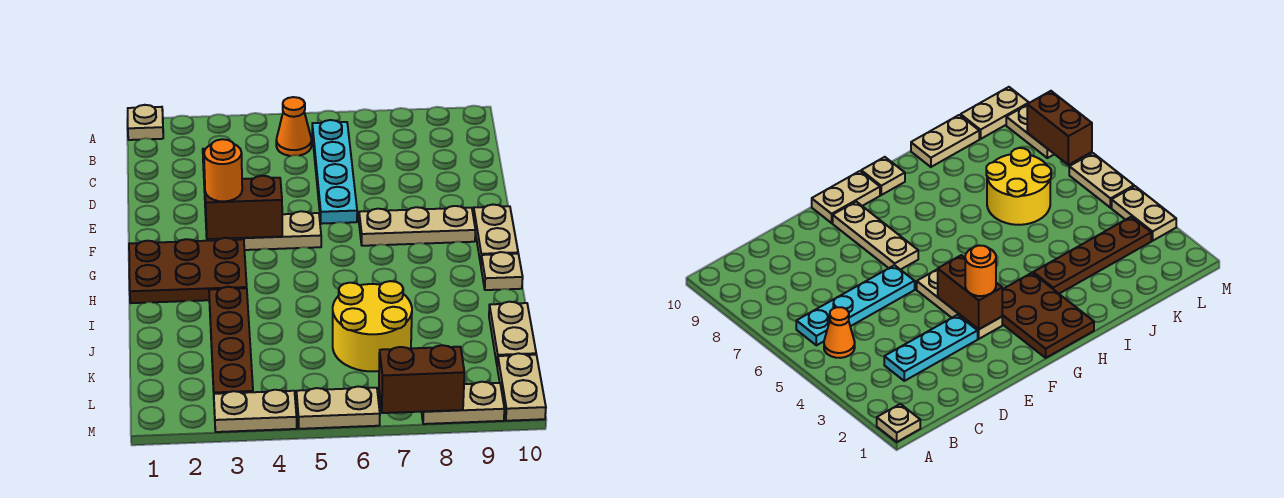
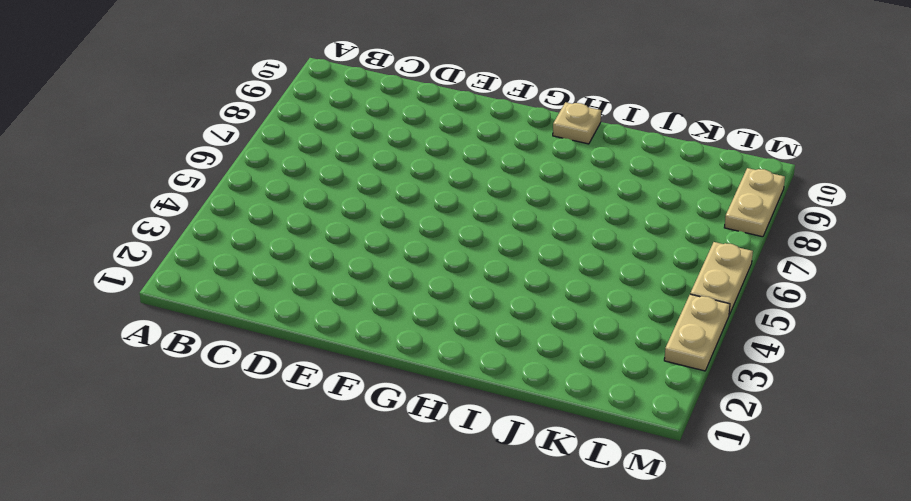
none -> tan 1x1 plate [128,105,163,140]
none -> orange 1x1 cone [276,97,312,156]
none -> cyan 1x4 plate [312,120,357,224]

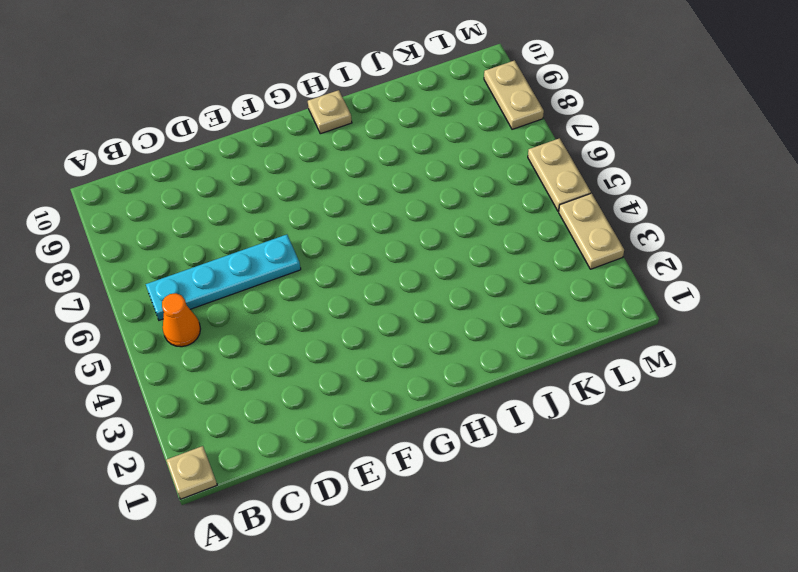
none -> cyan 1x3 plate [884,315,978,381]
none -> tan 1x3 plate [206,211,321,250]
none -> tan 1x3 plate [359,206,475,246]

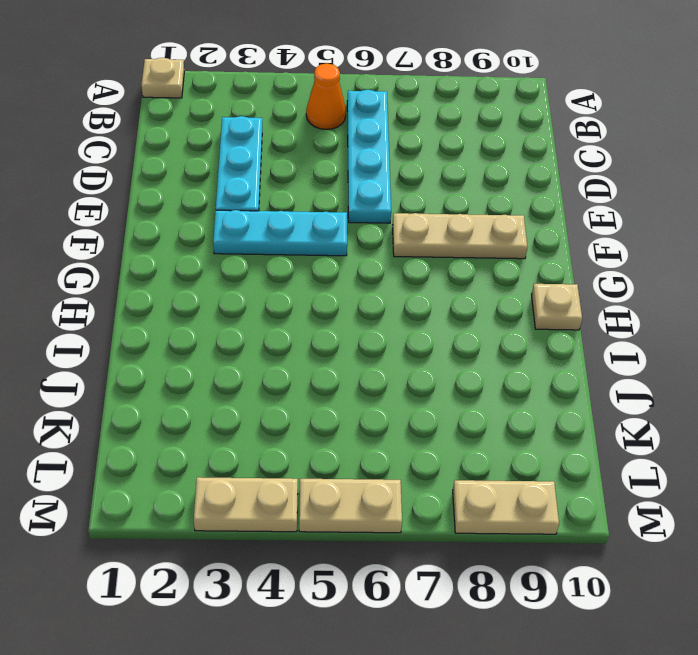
cyan 1x3 plate [213,210,347,256] -> tan 1x3 plate [206,211,321,250]
none -> tan 1x2 plate [473,205,518,264]
none -> brown 2x3 plate [129,238,247,303]
none -> brown 1x4 plate [209,287,253,394]

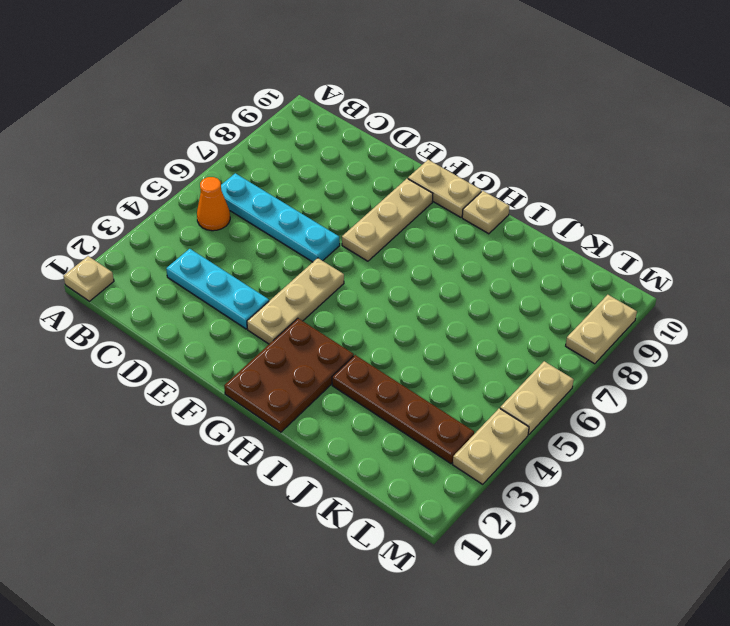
none -> yellow 2x2 round brick [333,281,412,371]
none -> tan 1x2 plate [489,302,536,364]
none -> tan 1x2 plate [497,353,546,421]

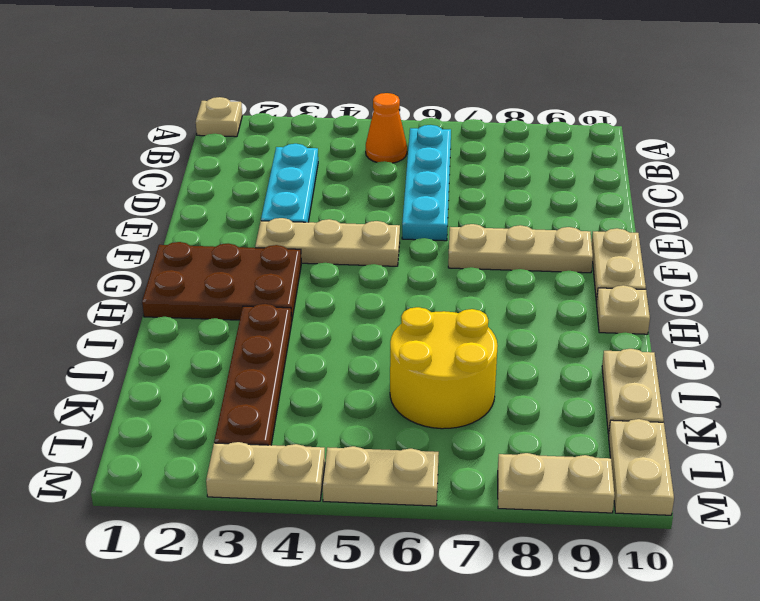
none -> brown 1x2 brick [205,176,282,239]
none -> brown 1x2 brick [379,345,464,413]
none -> orange 1x1 round brick [204,139,242,201]

